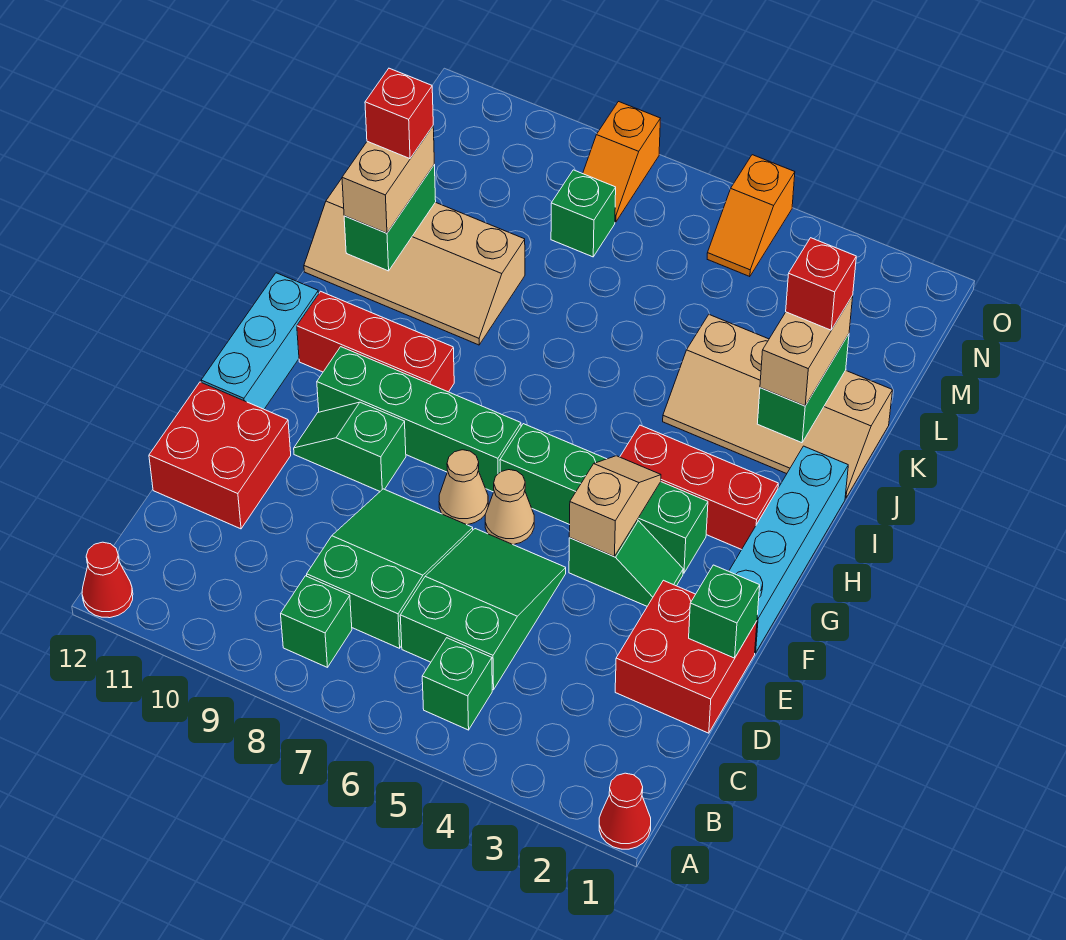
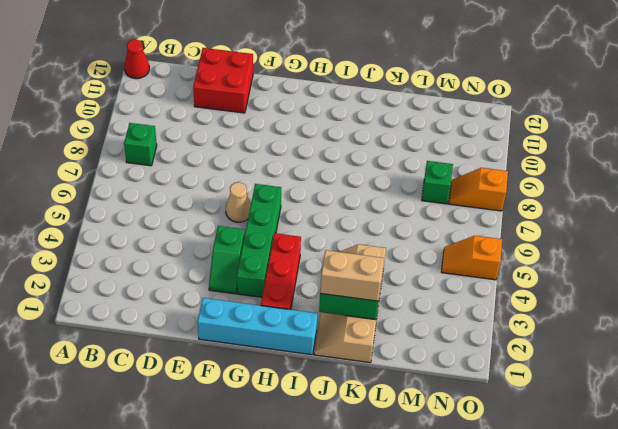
none -> red 1x1 cone [599,773,651,849]
none -> green 1x1 brick [422,638,492,730]
none -> green 2x3 slope [400,529,566,690]
none -> green 2x3 slope [307,489,473,648]

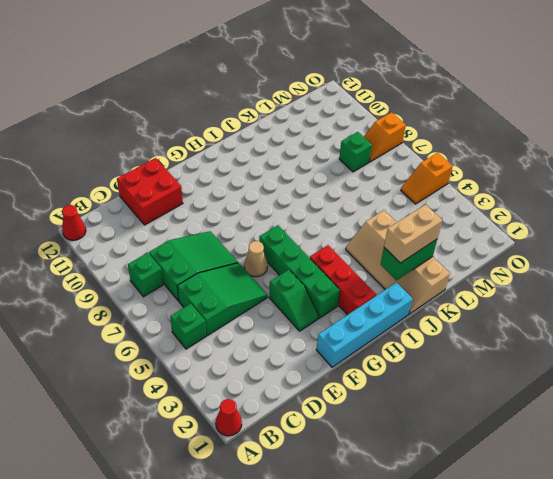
none -> red 2x2 brick [615,580,757,733]
none -> tan 1x1 cone [439,450,488,525]
none -> green 1x2 slope [294,402,406,491]
none -> cyan 1x3 brick [201,273,319,409]

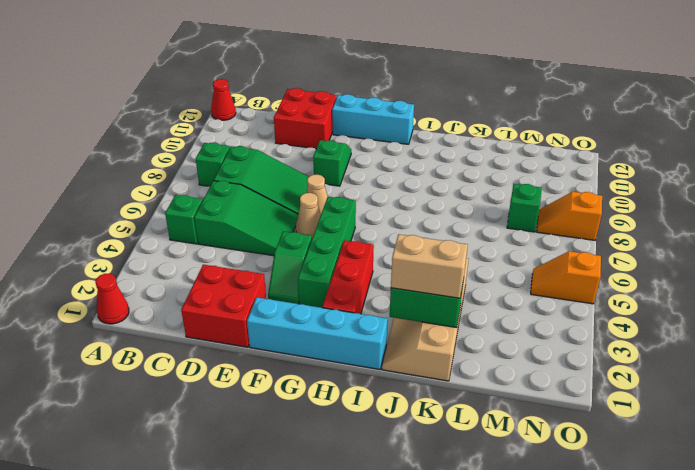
none -> green 1x4 brick [317,347,521,492]
none -> red 1x3 brick [297,291,454,392]
none -> tan 2x4 slope [304,179,525,345]
none -> green 1x1 brick [689,565,760,658]

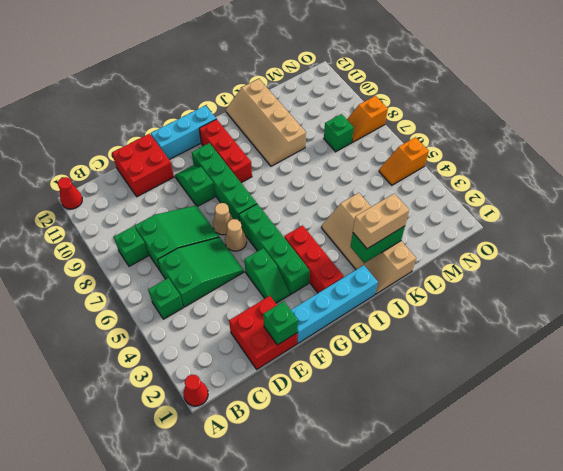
none -> tan 1x2 slope [569,456,661,556]
none -> green 1x2 brick [344,165,436,271]
none -> tan 1x2 brick [342,126,434,233]
none -> red 1x1 brick [786,238,856,330]

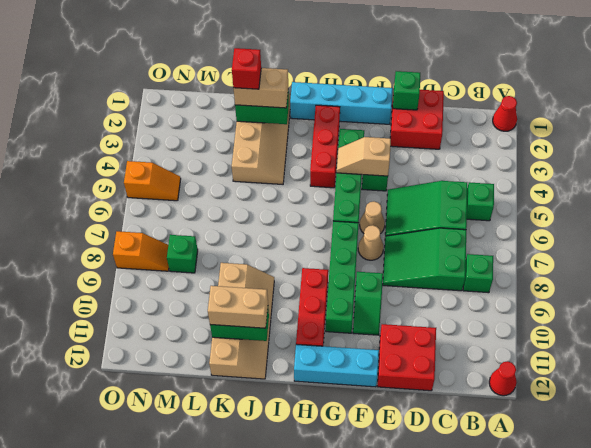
none -> red 1x1 brick [365,68,433,159]

